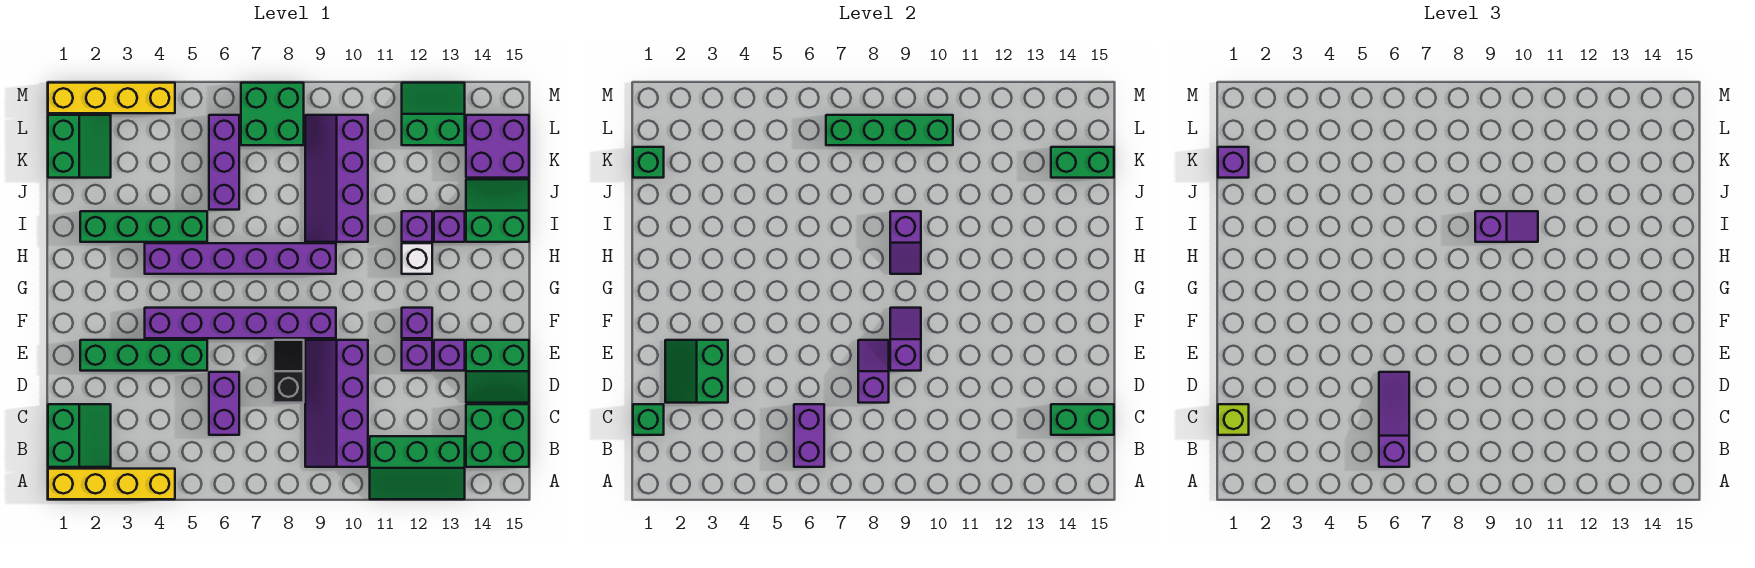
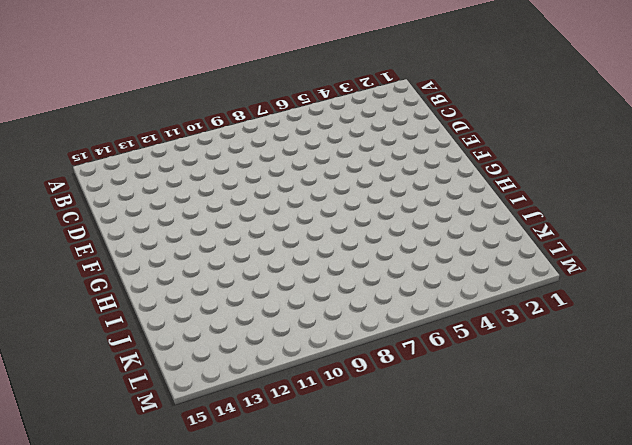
none -> yellow 1x4 brick [48,469,175,499]
none -> green 2x3 slope [370,436,465,499]
none -> green 2x2 slope [48,404,111,467]
none -> purple 2x4 slope [305,340,368,467]

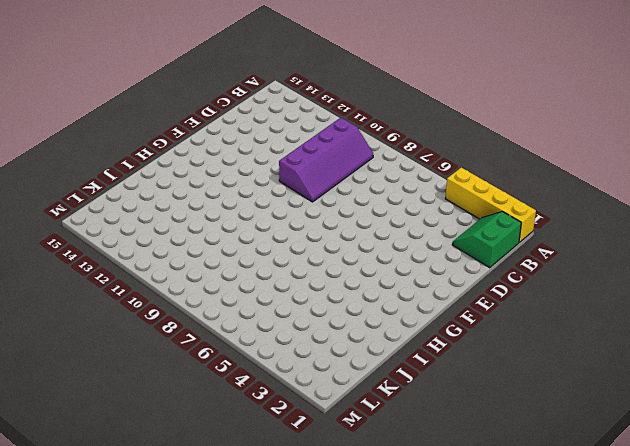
none -> green 2x3 slope [370,436,465,499]
none -> green 2x2 brick [466,404,529,467]
none -> purple 1x2 brick [209,372,239,435]
none -> black 1x2 slope [273,340,304,403]

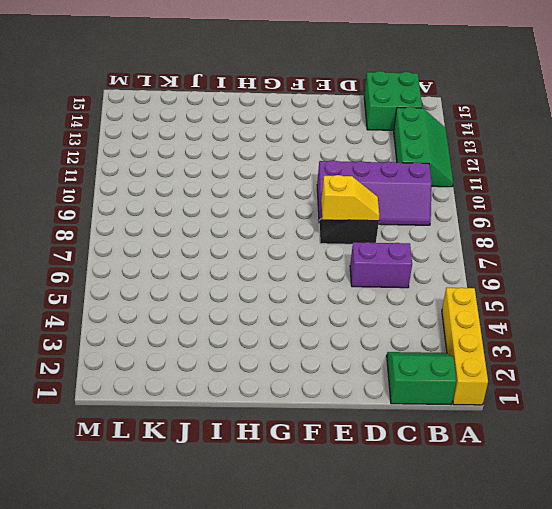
yellow 1x2 slope [321,175,379,221] -> purple 1x2 slope [858,340,889,403]
none -> green 2x2 slope [466,340,529,403]
none -> green 1x4 brick [80,340,207,371]
none -> purple 1x1 brick [402,340,432,371]
none -> purple 1x1 brick [434,340,465,371]

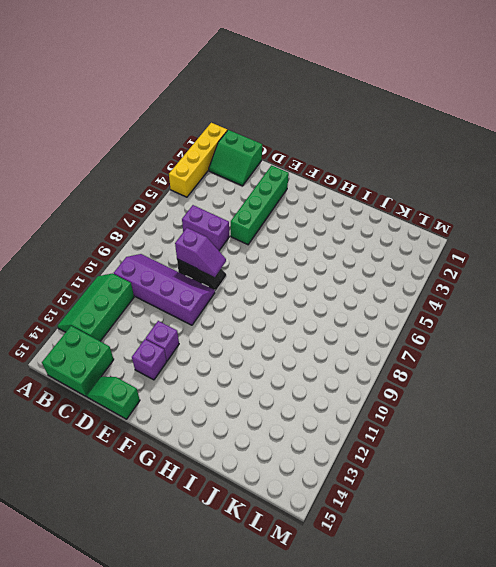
green 1x2 slope [86,377,140,419] -> green 2x2 slope [466,340,529,403]
none -> purple 1x6 brick [145,308,336,338]
none -> purple 1x1 brick [402,308,432,338]
none -> purple 1x6 brick [145,243,336,274]
none -> white 1x1 brick [402,243,432,274]

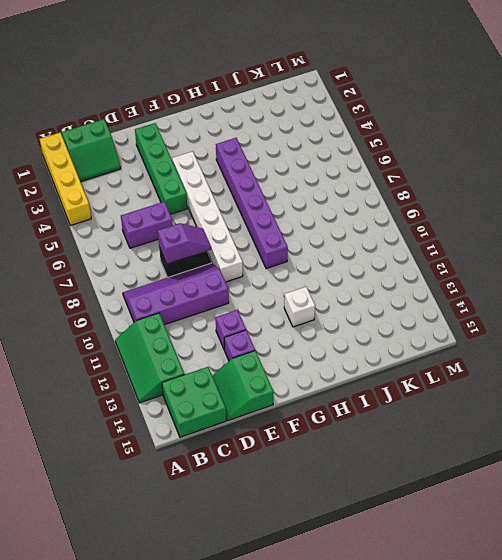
white 1x6 brick [172,151,243,282] -> purple 1x6 brick [145,308,336,338]
none -> purple 1x1 brick [402,308,432,338]
none -> green 1x4 brick [80,211,207,242]
none -> purple 2x4 slope [305,115,368,242]
none -> purple 1x1 brick [402,211,432,242]

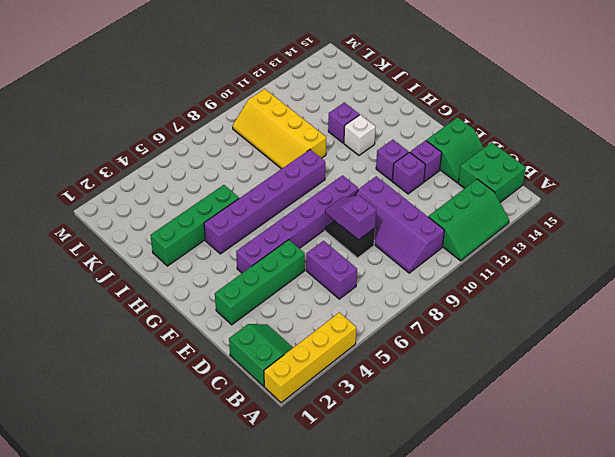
yellow 2x4 slope [232,89,326,169] -> purple 2x4 slope [305,115,368,242]
none -> purple 1x1 brick [434,211,465,242]
none -> green 2x2 slope [466,179,529,242]
none -> purple 1x3 brick [209,115,239,210]
none -> green 2x2 slope [48,115,111,178]

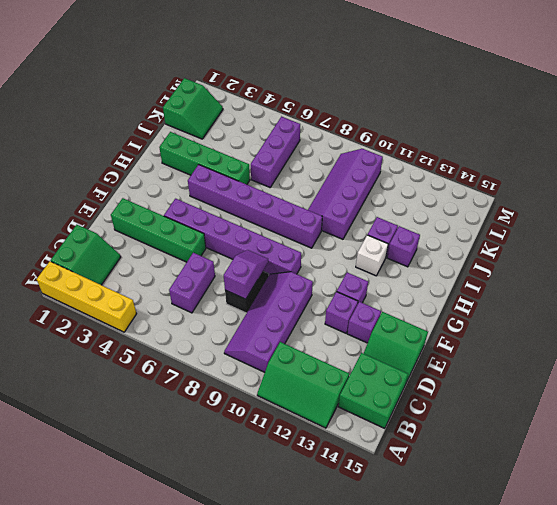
none -> green 2x2 slope [466,179,529,242]
none -> purple 2x2 brick [466,115,529,178]
none -> green 2x2 brick [241,83,304,145]
none -> green 2x2 slope [402,83,465,145]

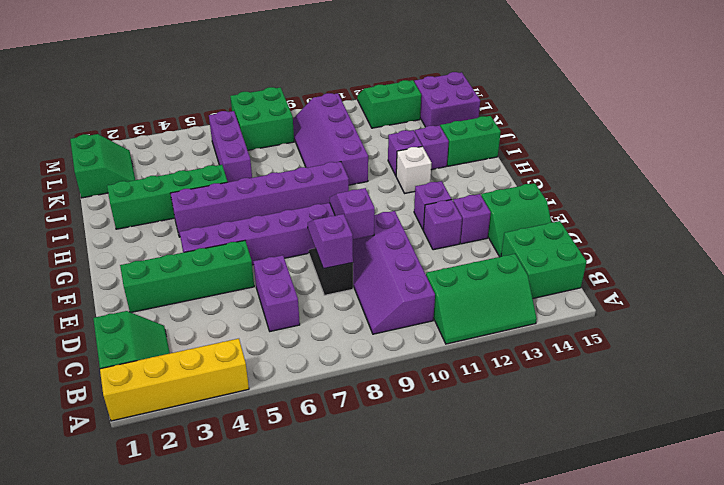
none -> yellow 1x4 brick [48,83,175,113]
none -> purple 1x2 brick [794,404,824,467]
none -> green 1x1 brick [633,404,664,435]
none -> green 1x2 brick [1051,404,1114,435]

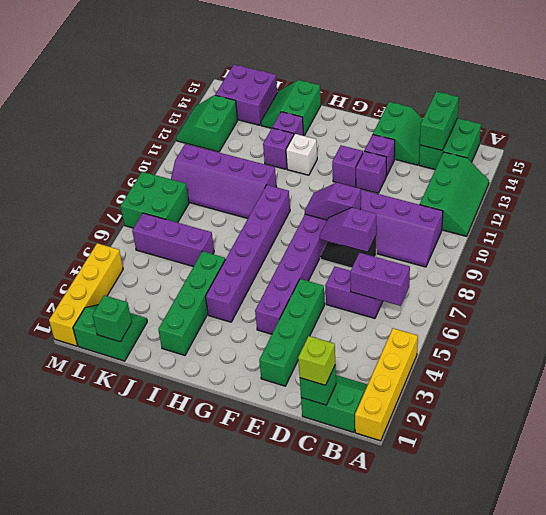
none -> green 2x2 slope [665,340,728,403]
none -> purple 1x2 slope [890,211,921,274]
none -> green 1x2 brick [1051,147,1114,178]
none -> green 1x4 brick [826,115,953,145]

